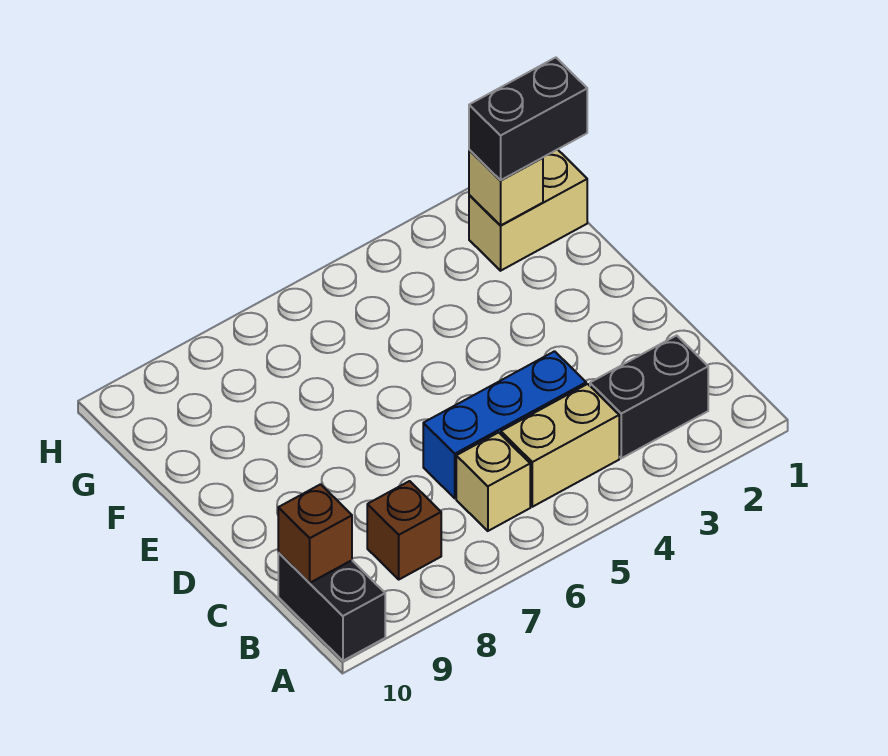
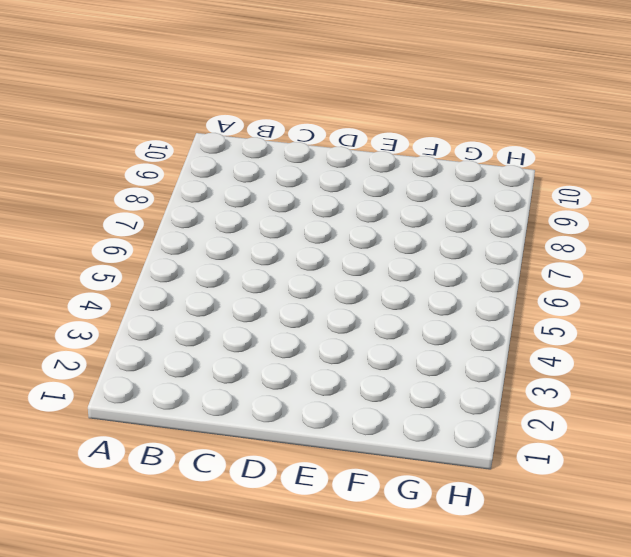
none -> black 1x2 brick [278,553,385,661]
none -> black 1x2 brick [590,335,708,458]

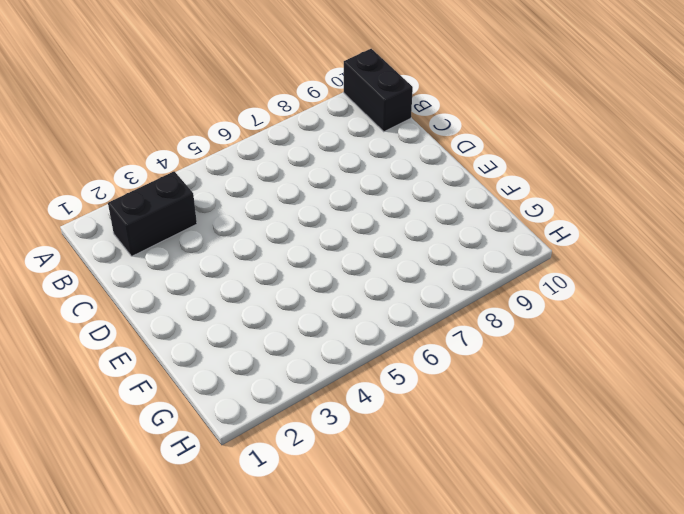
none -> tan 1x2 brick [501,384,619,507]
none -> tan 1x1 brick [456,432,530,531]

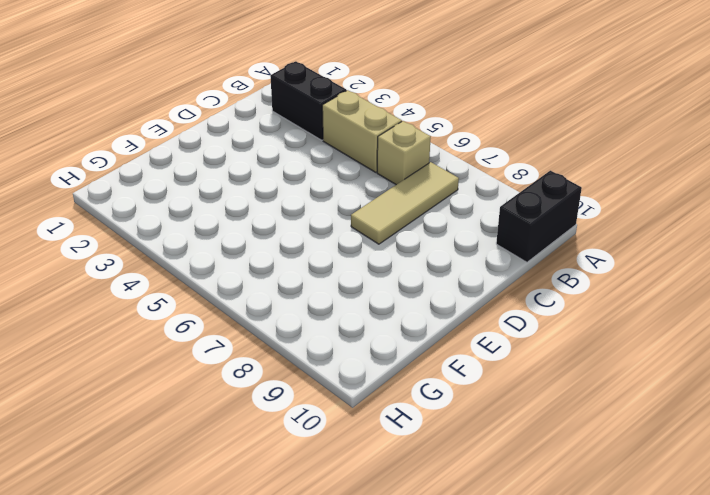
tan 1x3 tile [351,162,459,244] -> none
none -> brown 1x1 brick [367,481,441,579]
none -> blue 1x3 brick [423,351,586,498]

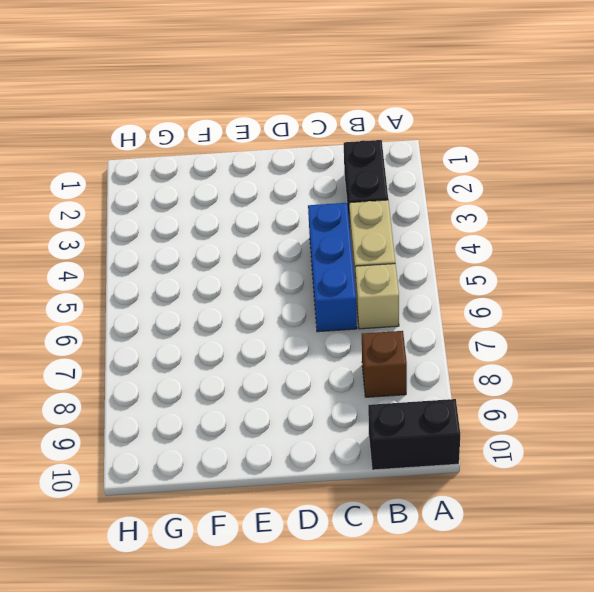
none -> tan 1x2 brick [469,149,587,271]
none -> brown 1x1 brick [278,484,352,583]

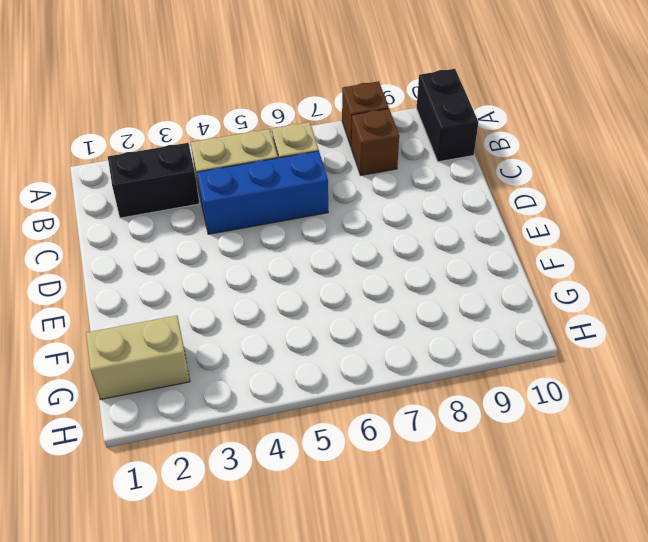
brown 1x1 brick [342,81,389,146] -> brown 1x1 brick moved to [278,484,352,583]
none -> tan 1x1 brick [469,150,543,226]
none -> black 1x2 brick [469,58,587,180]

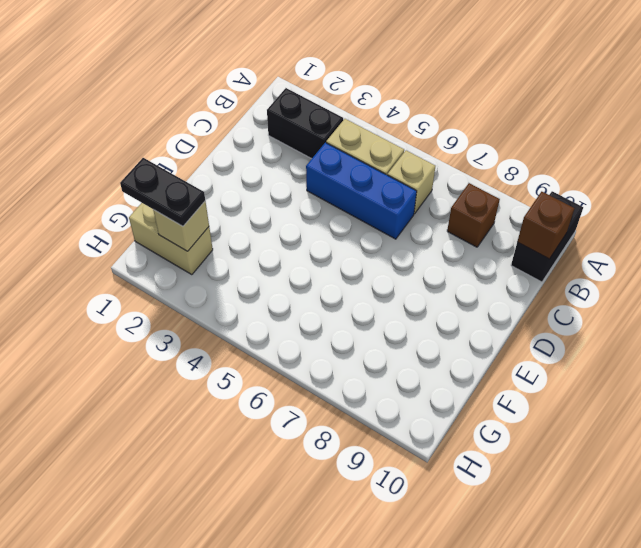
black 1x2 plate [120,158,205,226] -> black 1x2 brick [469,58,587,180]

